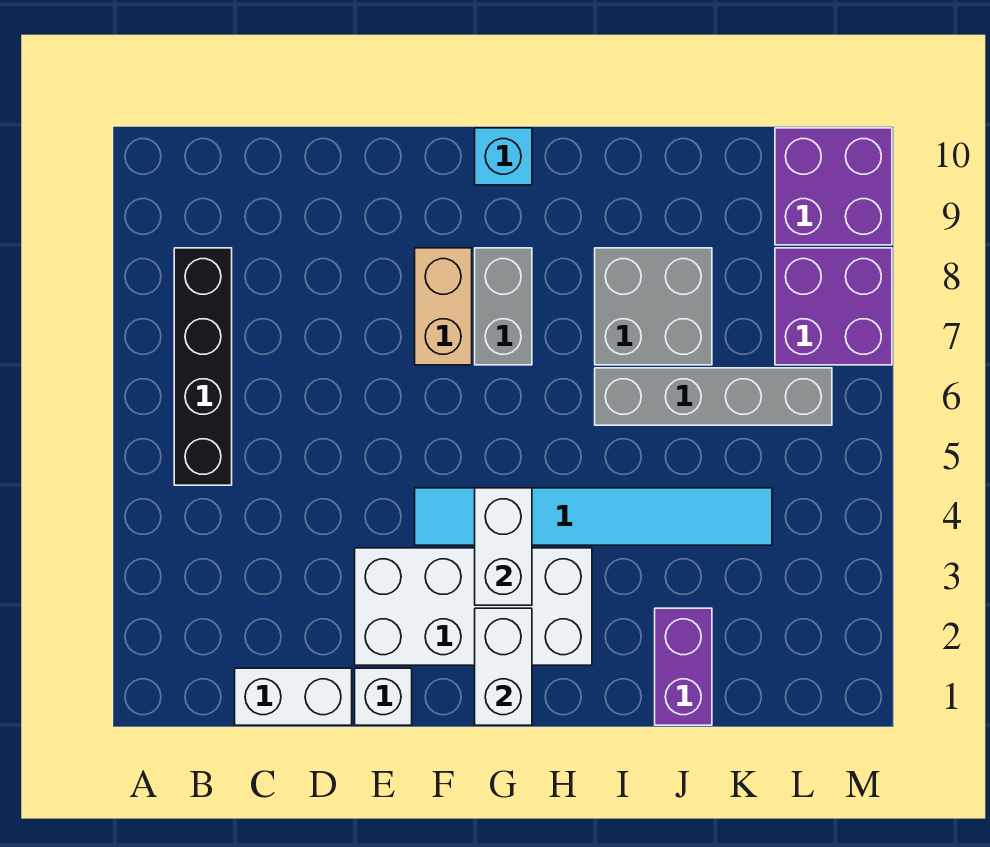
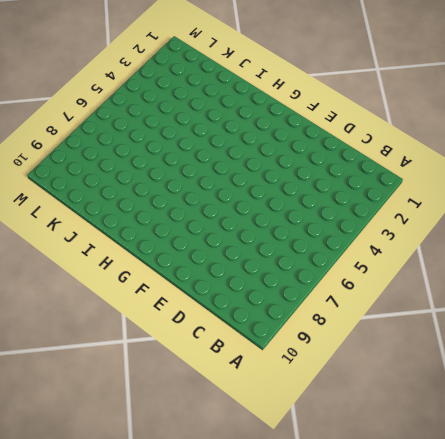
none -> black 1x4 brick [174,248,232,485]
none -> white 1x2 brick [235,668,352,725]
none -> white 1x1 brick [355,668,412,725]

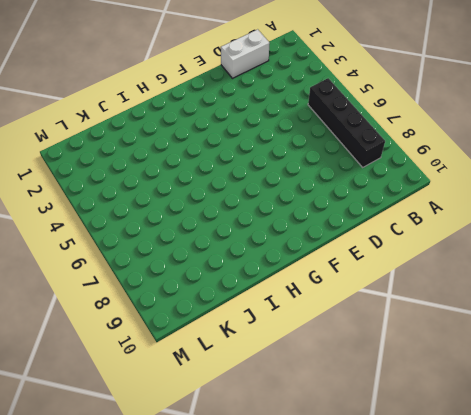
none -> white 1x1 brick [355,668,412,725]
none -> white 2x4 brick [355,548,592,665]
none -> cyan 1x6 tile [415,488,772,545]

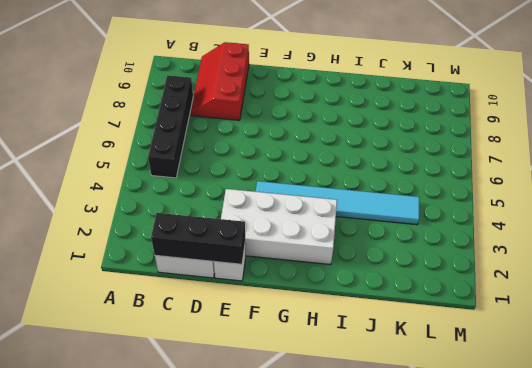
black 1x3 brick [151,213,245,264] -> none
red 2x3 slope [190,42,249,120] -> none
none -> tan 1x2 brick [415,248,472,365]
none -> grey 1x2 brick [475,248,532,365]
none -> cyan 1x1 brick [475,128,532,185]

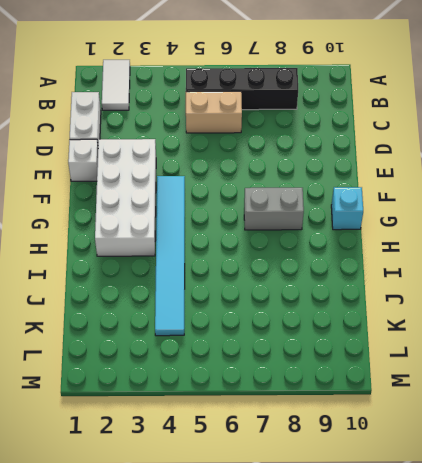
white 1x2 tile [102,60,130,110] -> none
tan 1x2 brick [186,91,242,133] -> tan 1x2 brick moved to [415,248,472,365]
none -> grey 1x4 brick [595,368,832,425]
none -> grey 2x2 brick [595,248,712,365]
none -> purple 1x2 brick [655,608,712,725]

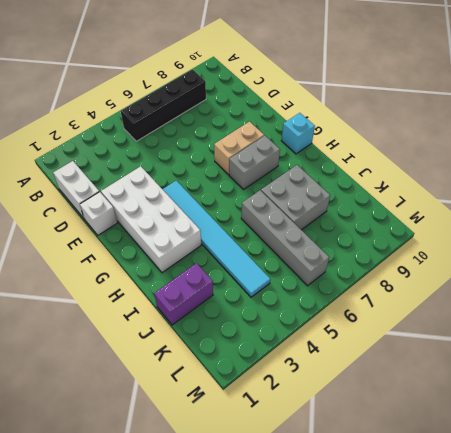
none -> purple 2x2 brick [775,248,892,365]
none -> purple 2x2 brick [775,128,892,245]
none -> white 1x2 brick [475,608,532,725]

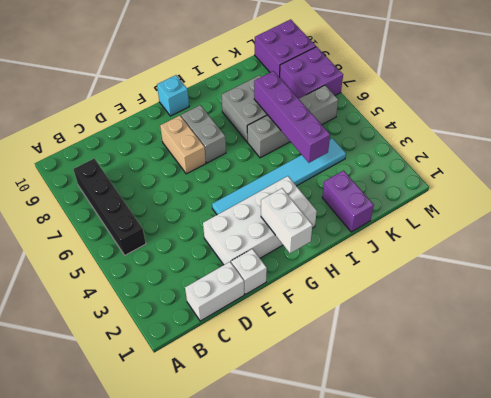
purple 1x4 brick [254,71,330,163] -> none
none -> white 1x2 brick [475,488,532,605]

